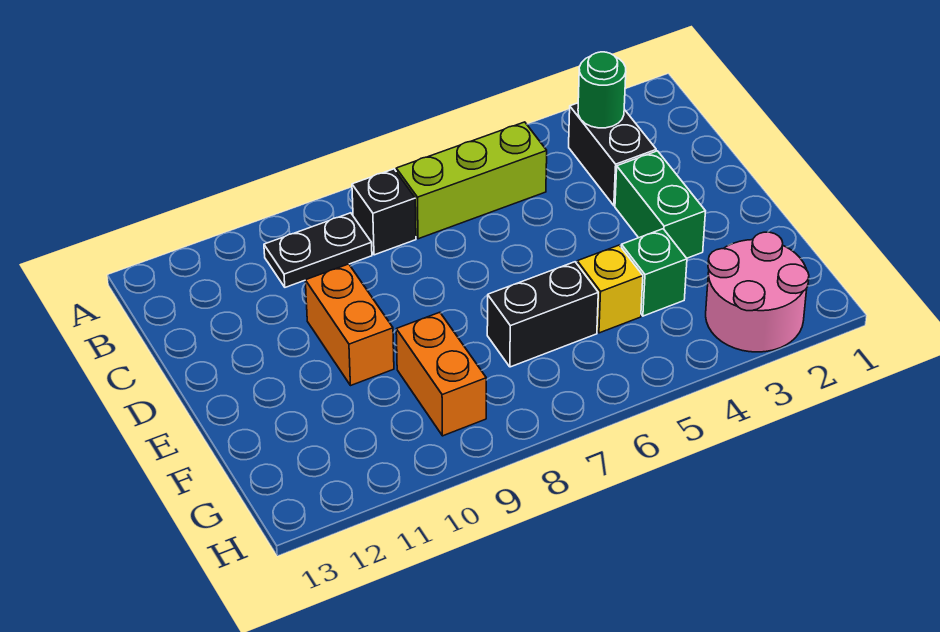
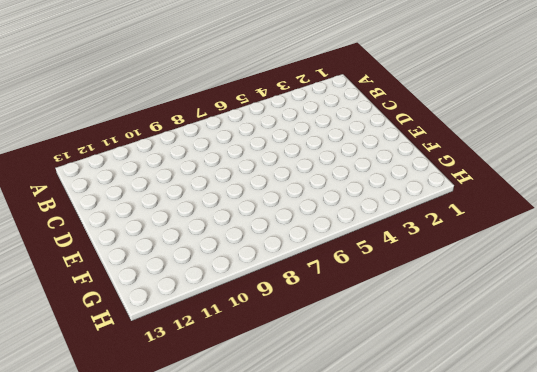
none -> black 1x2 brick [569,103,656,206]
none -> lime 1x3 brick [396,122,547,239]
none -> black 1x1 brick [352,169,416,255]

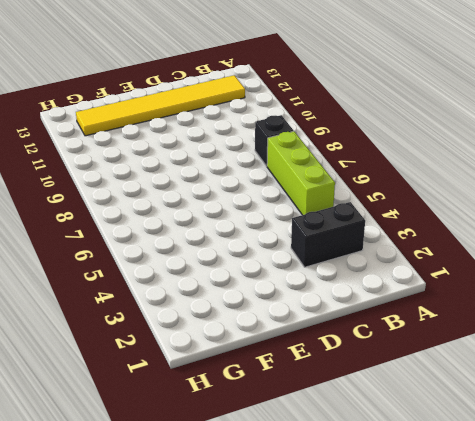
yellow 1x6 tile [76,75,245,136] -> none
none -> black 1x2 plate [264,213,372,287]
none -> green 1x2 brick [615,151,706,258]
none -> orange 1x2 brick [305,264,394,386]

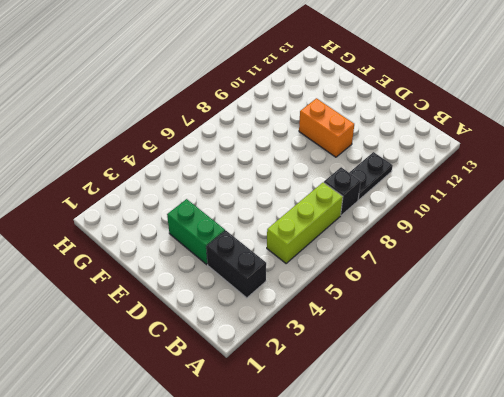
none -> green 1x1 brick [621,229,687,316]
none -> yellow 1x1 brick [577,245,643,333]
none -> black 1x2 brick [487,262,598,367]

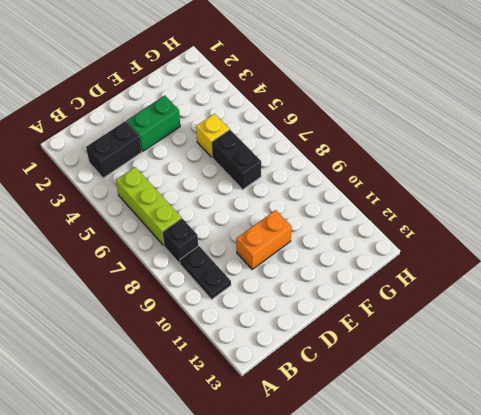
none -> green 1x1 brick [621,229,687,316]
none -> orange 1x2 brick [396,312,486,436]
none -> pink 2x2 round brick [706,232,809,352]

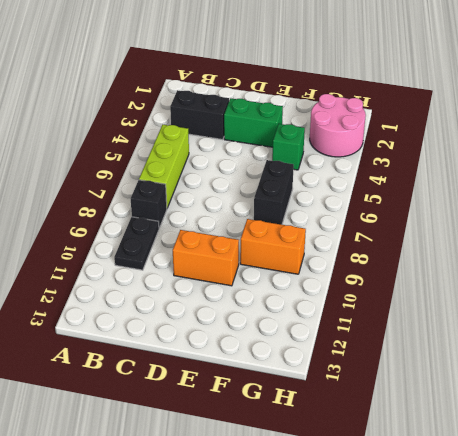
none -> yellow 1x1 brick [577,245,643,333]
none -> green 1x1 round brick [578,52,626,128]

